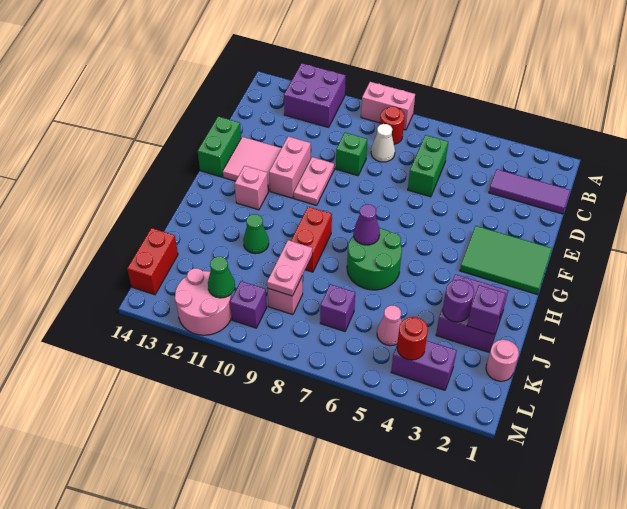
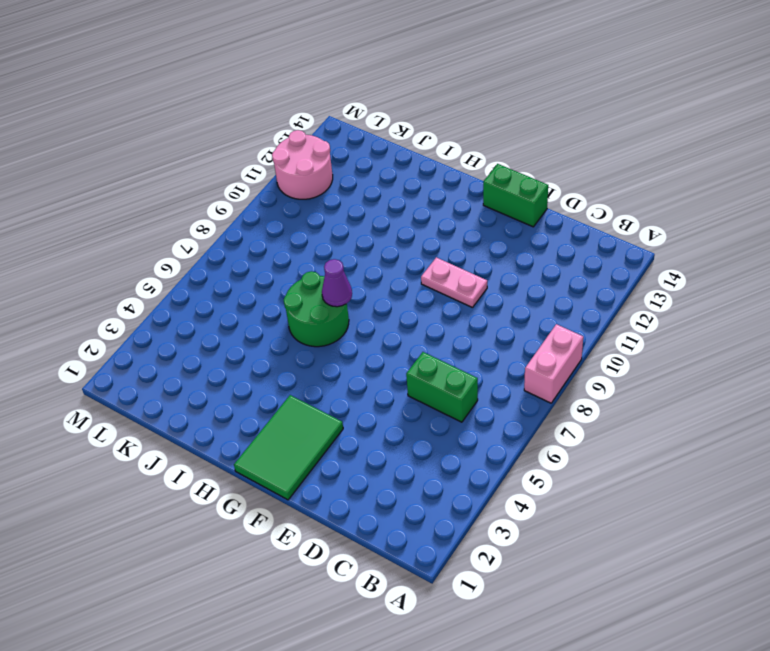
none -> purple 2x2 brick [284,63,346,127]
none -> red 1x1 round brick [380,107,405,144]
none -> purple 1x3 tile [489,169,570,214]
none -> white 1x1 cone [371,124,395,162]

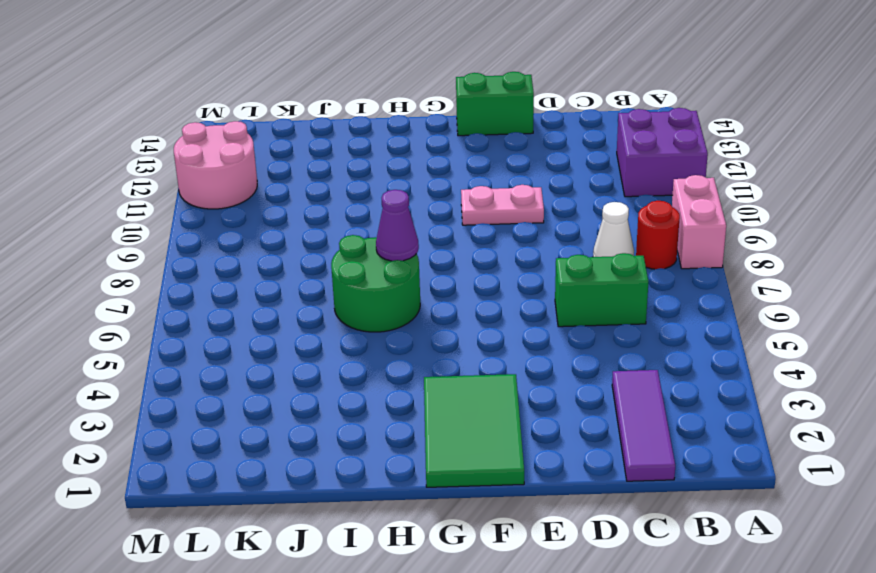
none -> green 1x1 brick [336,133,367,176]
none -> pink 1x2 brick [269,137,311,198]
none -> pink 2x2 tile [223,137,281,191]
none -> pink 1x1 brick [235,166,268,210]

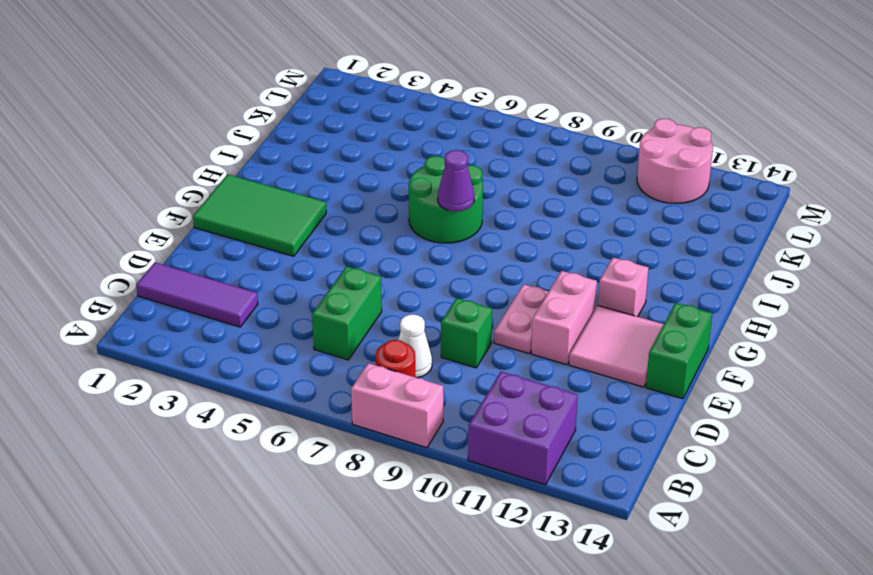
none -> red 1x2 brick [291,207,332,272]
none -> purple 2x2 brick [436,274,508,352]
none -> green 1x1 cone [243,214,269,254]
none -> pink 1x1 round brick [486,340,519,381]

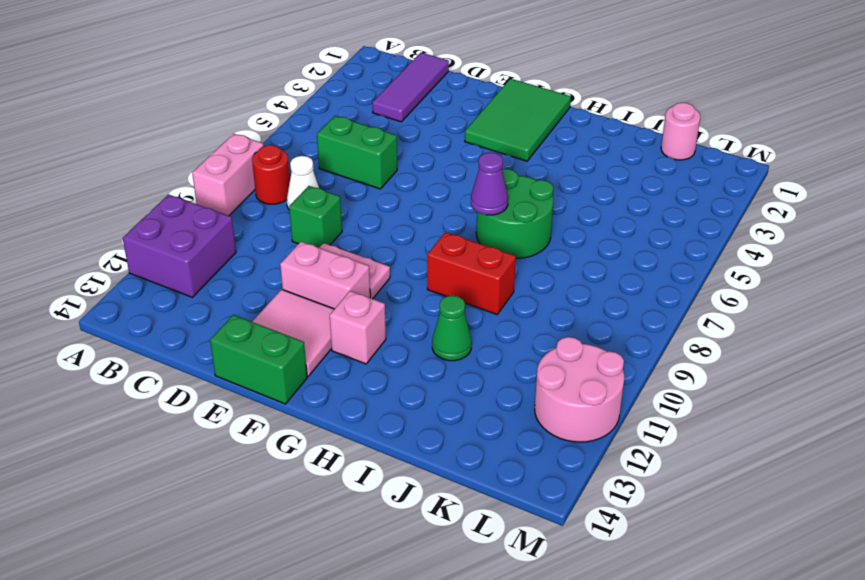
none -> purple 2x2 brick [436,274,508,352]
none -> pink 1x1 cone [377,305,402,346]
none -> purple 1x1 brick [320,284,355,331]
none -> pink 1x1 brick [267,277,303,315]

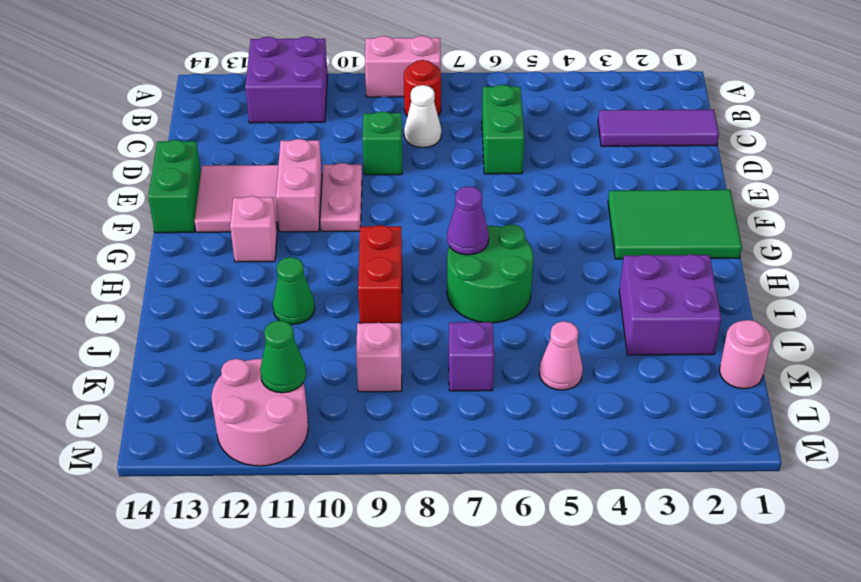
none -> red 1x2 brick [127,228,178,295]
none -> purple 1x2 brick [391,340,457,390]
none -> purple 1x1 brick [230,281,267,328]
none -> purple 1x1 brick [467,285,506,334]

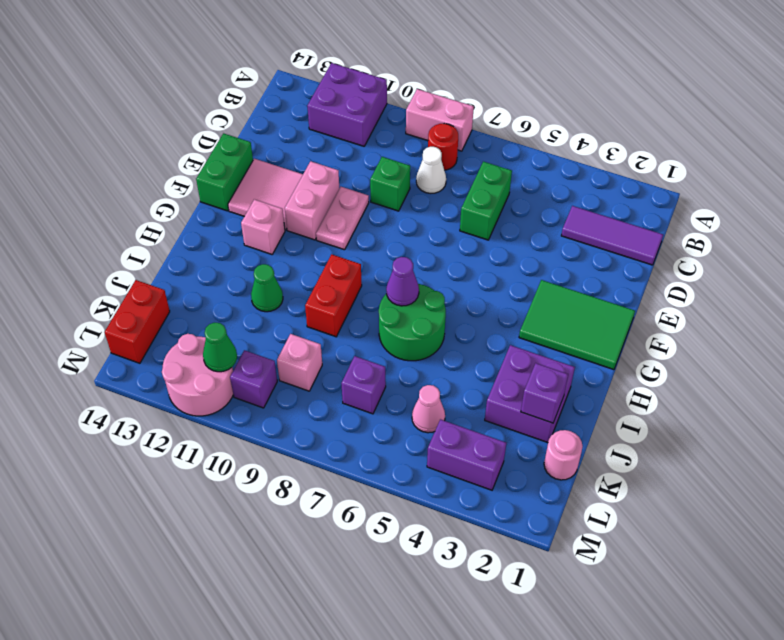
none -> purple 1x1 round brick [443,280,474,322]
none -> pink 1x2 plate [267,240,313,296]
none -> red 1x1 round brick [397,317,428,360]

